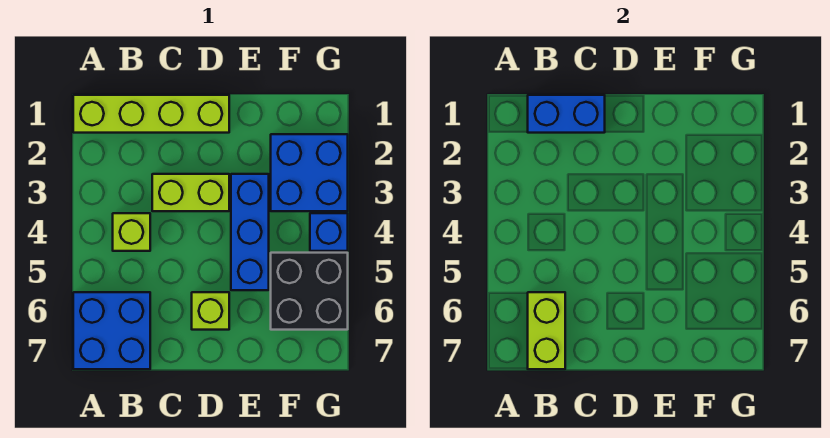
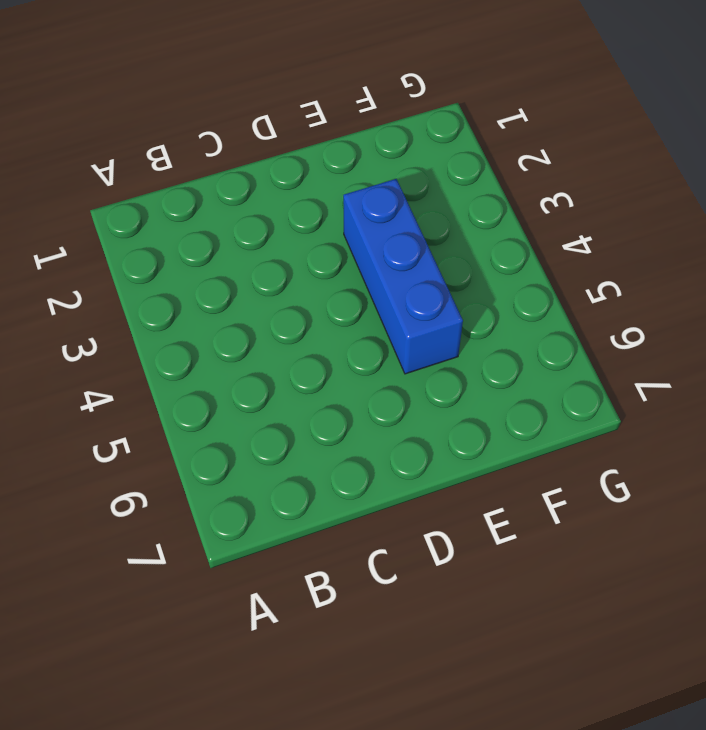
none -> lime 1x4 brick [73,95,229,133]
none -> blue 2x2 brick [73,292,150,369]

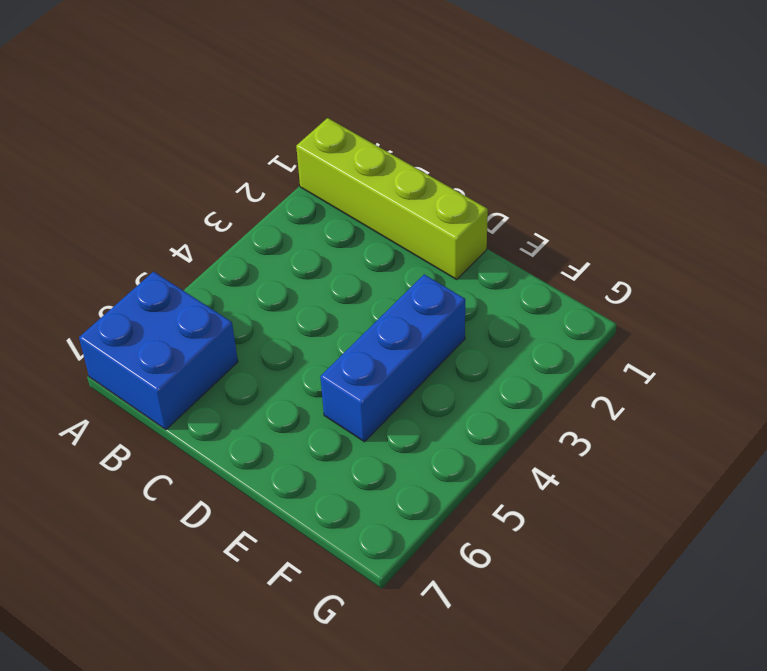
none -> lime 1x1 brick [113,213,150,251]
none -> lime 1x2 brick [152,174,229,211]

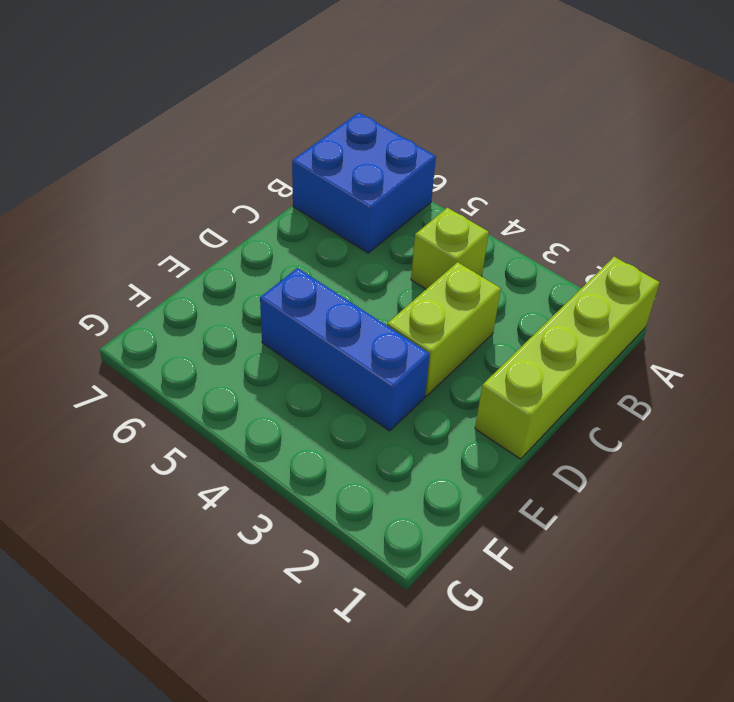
none -> lime 1x1 brick [192,292,229,330]
none -> blue 2x2 brick [271,134,348,211]

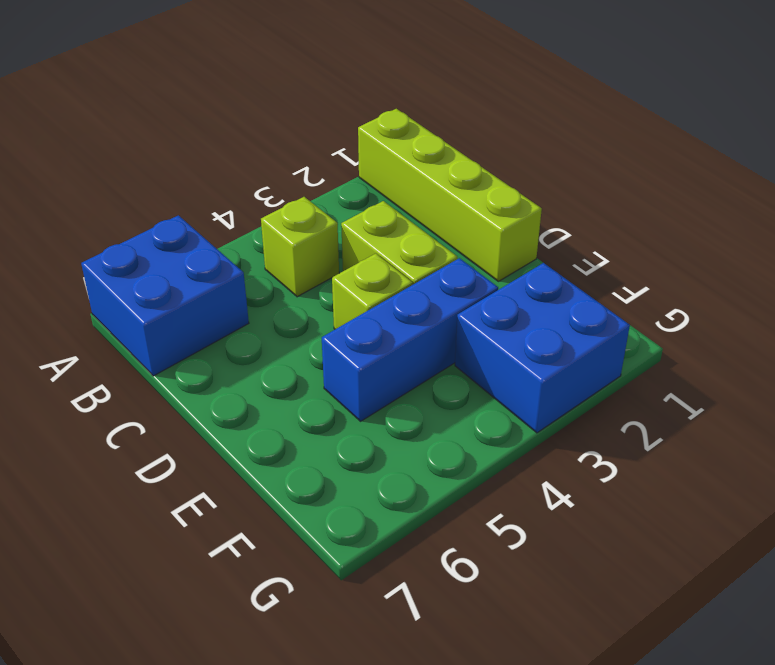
lime 1x1 brick [332,254,413,329] -> lime 1x1 brick moved to [192,292,229,330]
none -> black 2x2 brick [271,253,348,330]
none -> blue 1x1 brick [310,213,348,251]

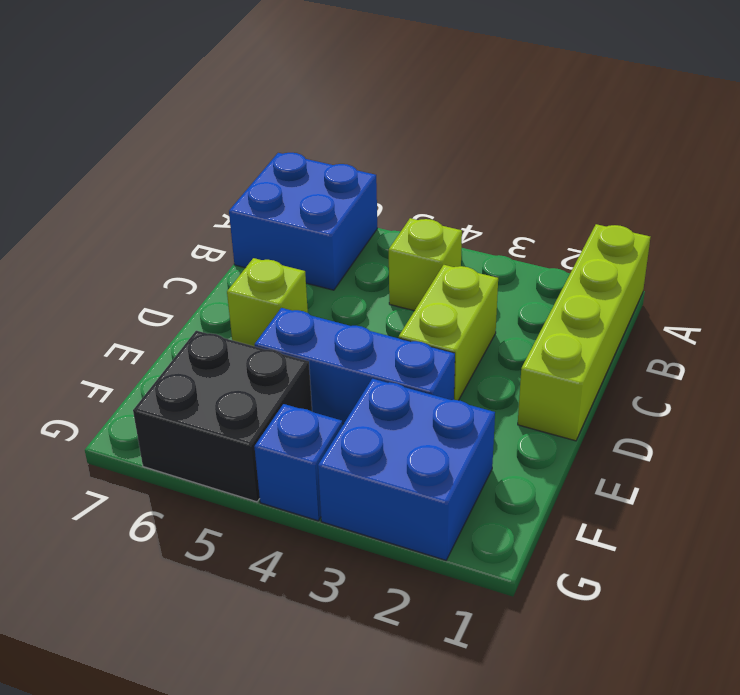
none -> blue 1x2 brick [528,95,605,133]
none -> lime 1x2 brick [528,292,565,369]

